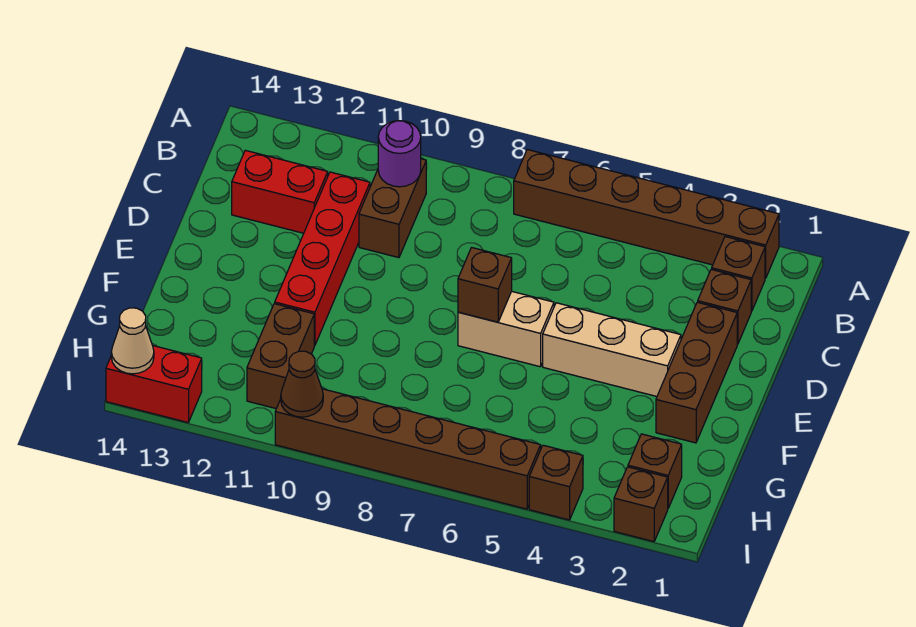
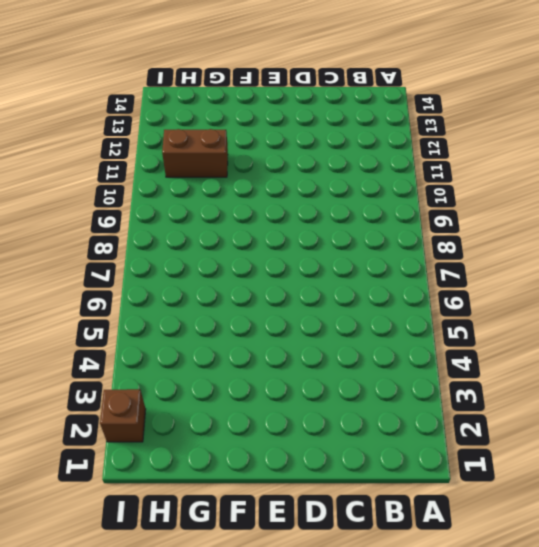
none -> brown 1x6 brick [514,150,779,278]
none -> brown 1x1 brick [712,237,765,311]
none -> brown 1x2 brick [359,159,426,258]

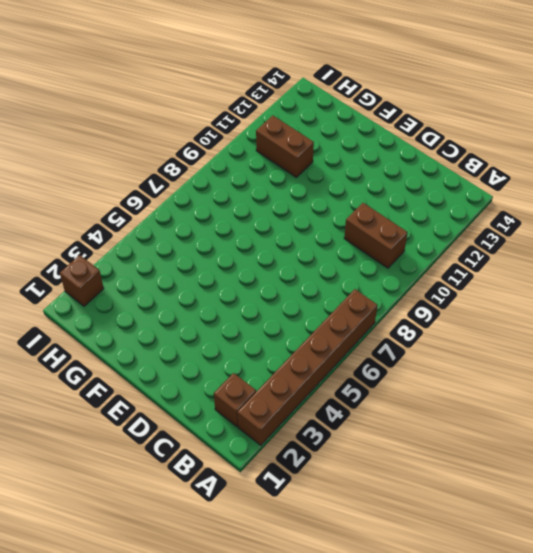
none -> brown 1x1 brick [698,269,751,344]
none -> red 1x4 brick [275,172,370,346]
none -> red 1x2 brick [232,150,328,233]

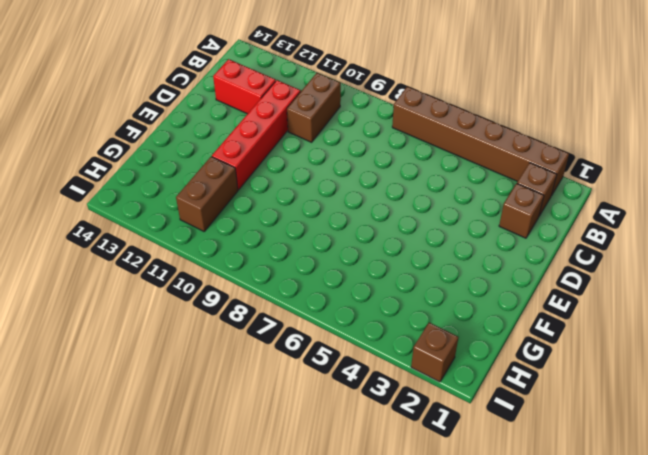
none -> brown 1x3 brick [656,302,737,443]
none -> tan 1x3 brick [543,303,681,396]
none -> tan 1x2 brick [458,291,554,367]

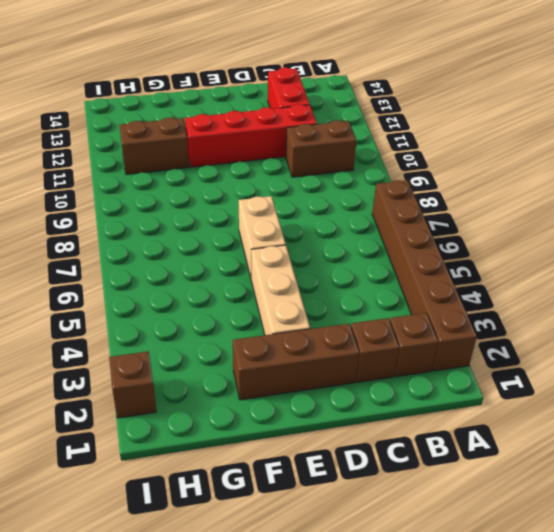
none -> brown 1x1 brick [628,434,682,508]
none -> brown 1x1 brick [529,445,583,520]
none -> brown 1x6 brick [275,389,541,509]

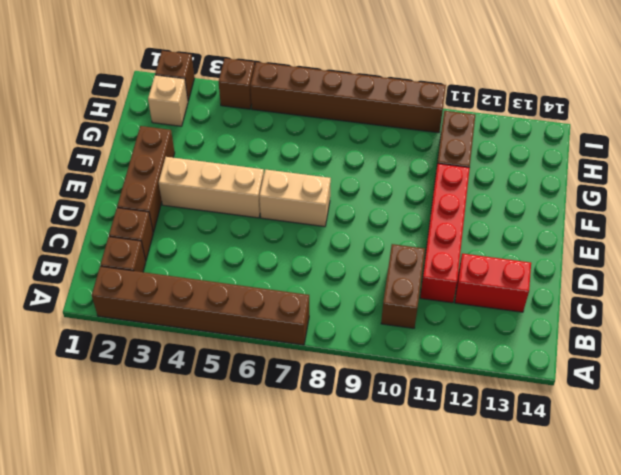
tan 1x1 brick [148,75,188,126] -> brown 1x1 brick [628,434,682,508]
none -> red 1x2 brick [106,346,202,422]
none -> purple 1x1 round brick [378,121,421,187]
none -> brown 1x1 brick [458,248,512,322]

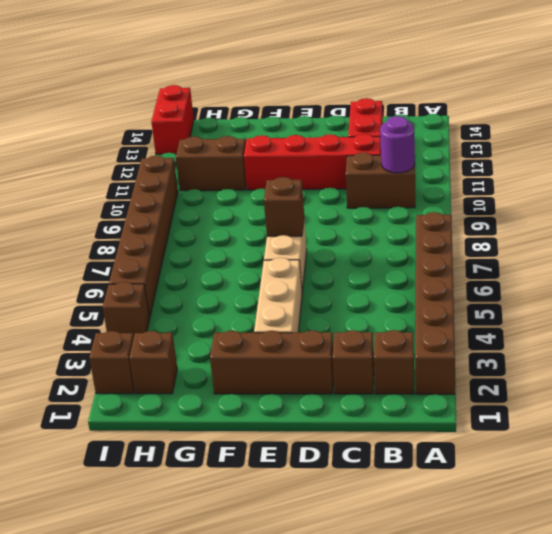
none -> brown 1x1 cone [281,351,323,417]
none -> tan 1x1 cone [111,308,154,374]

